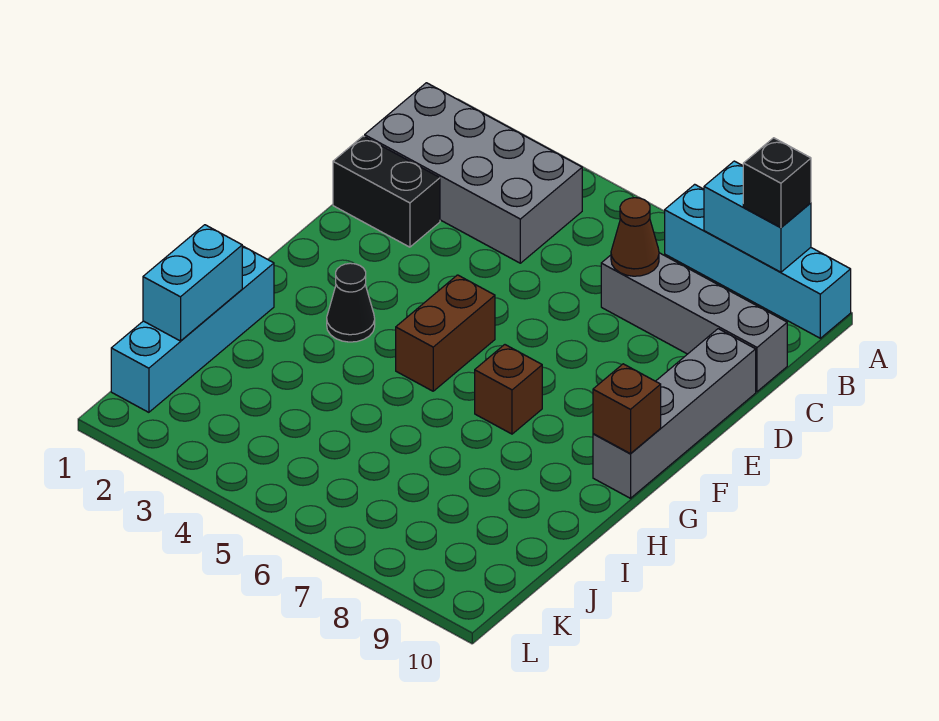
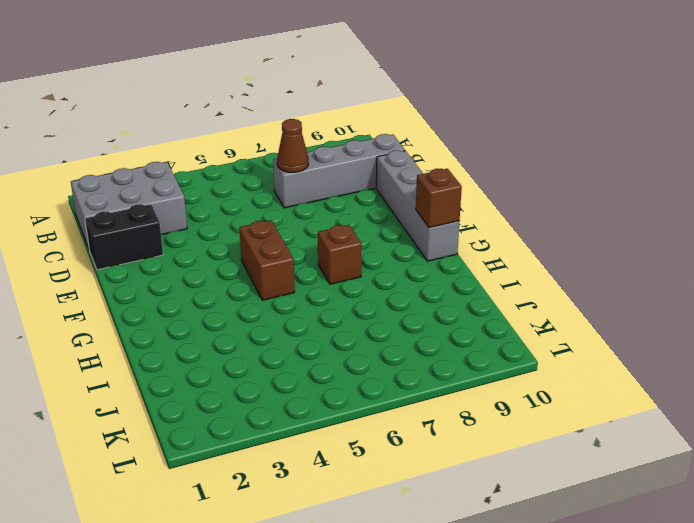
grey 2x3 brick [71,162,187,248] -> grey 2x4 brick [365,83,582,263]
none -> cyan 1x4 brick [665,184,851,338]
none -> black 1x1 cone [327,263,375,342]
none -> cyan 1x4 brick [111,246,274,412]

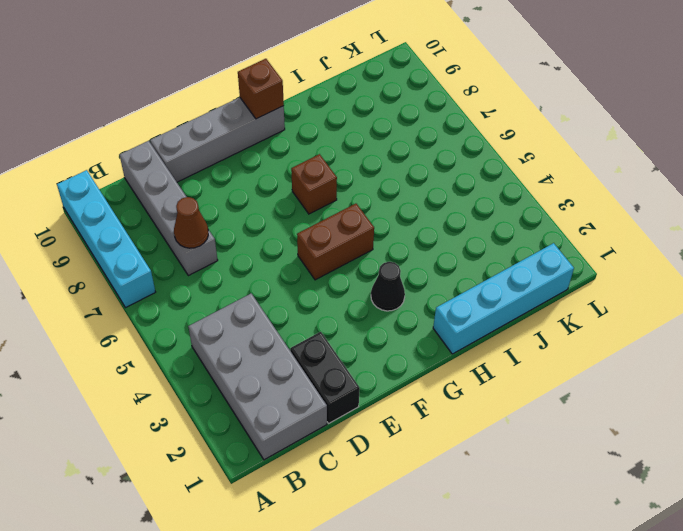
none -> cyan 1x2 brick [704,161,811,272]
none -> cyan 1x2 brick [143,225,242,341]
none -> black 1x1 brick [743,138,811,227]

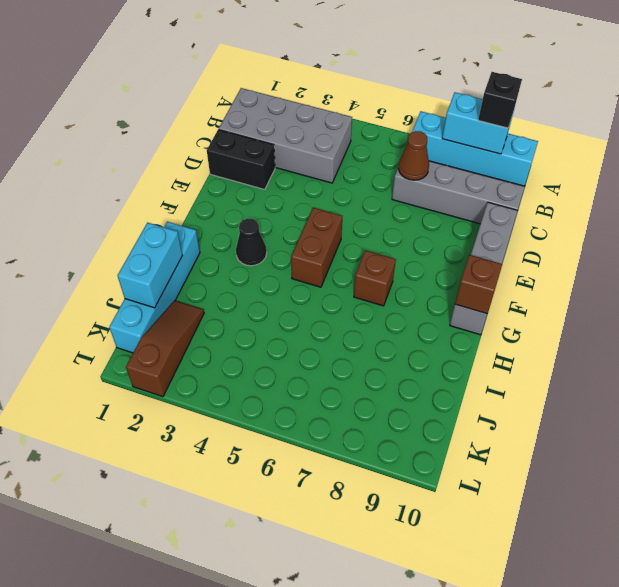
brown 1x3 slope [126,300,204,397] -> none

